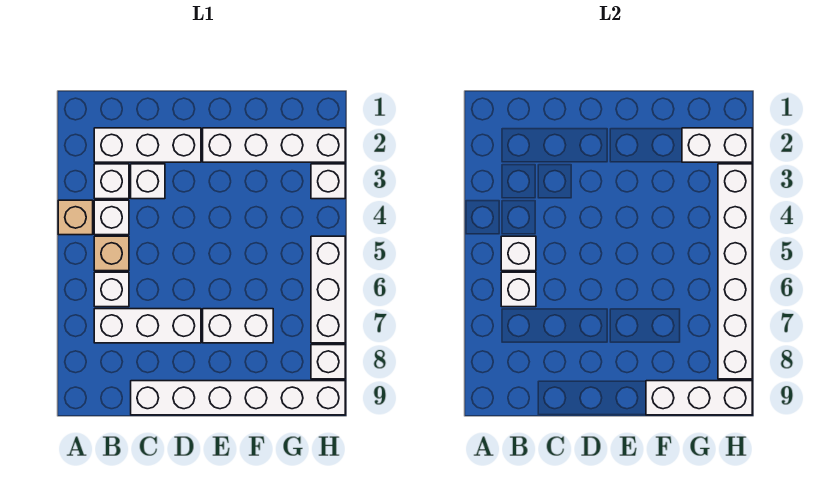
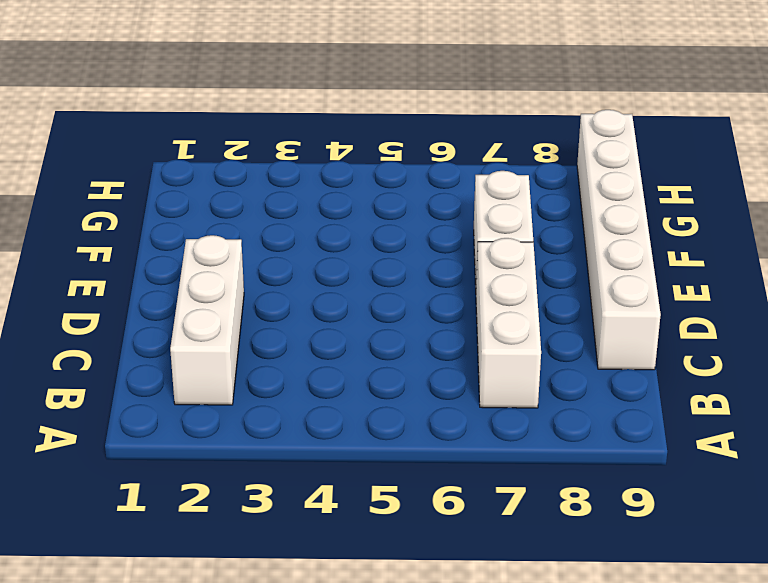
none -> tan 1x1 brick [58,200,93,235]
none -> white 1x1 brick [94,164,129,199]
none -> white 1x1 brick [94,200,129,235]

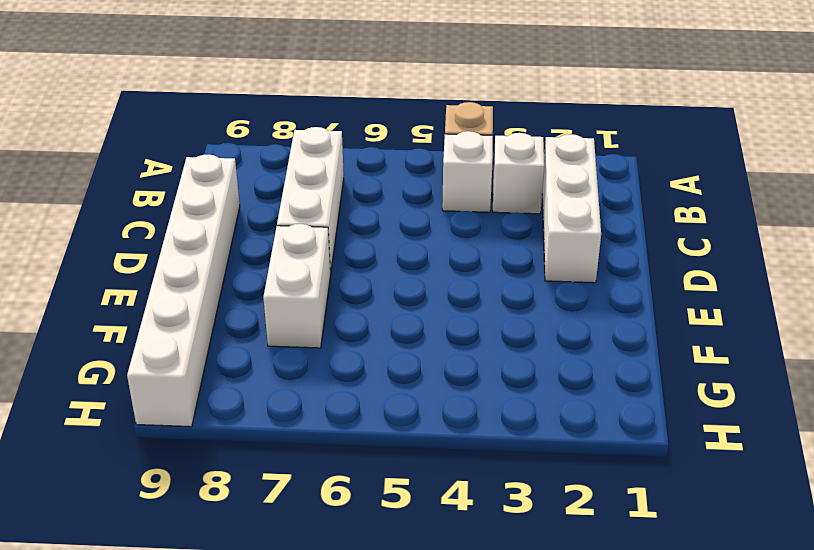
none -> tan 1x1 brick [94,236,129,271]
none -> white 1x1 brick [94,272,129,307]
none -> white 1x1 brick [131,164,165,199]

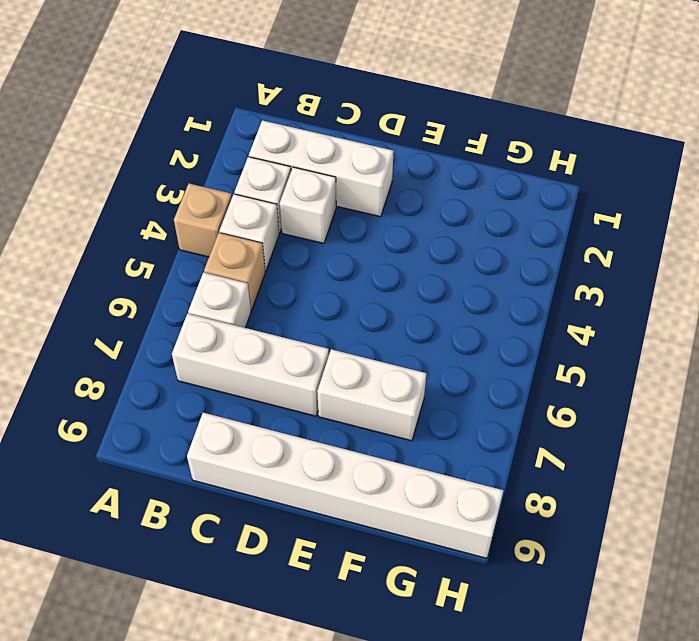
none -> white 1x4 brick [203,128,345,162]
none -> white 1x1 brick [311,164,345,199]
none -> white 1x3 brick [311,236,345,343]

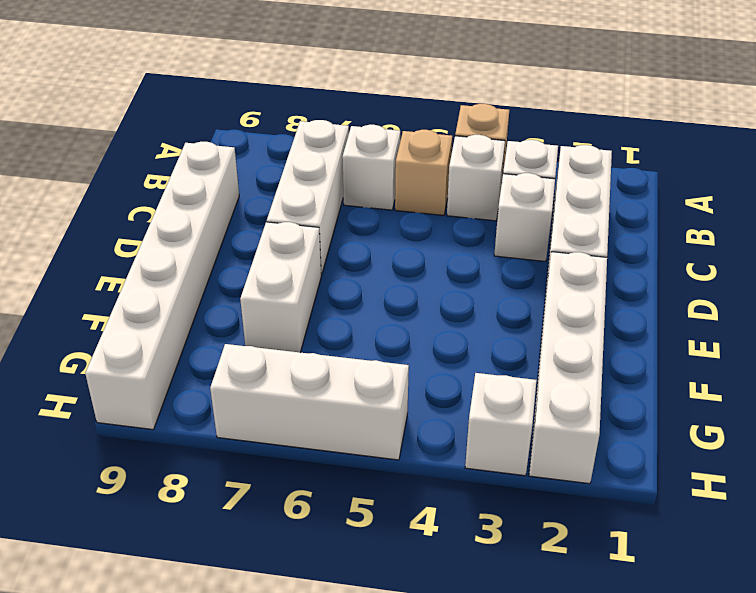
none -> white 1x1 brick [311,345,345,379]
none -> white 1x1 brick [501,236,536,271]
none -> white 1x1 brick [501,272,536,307]

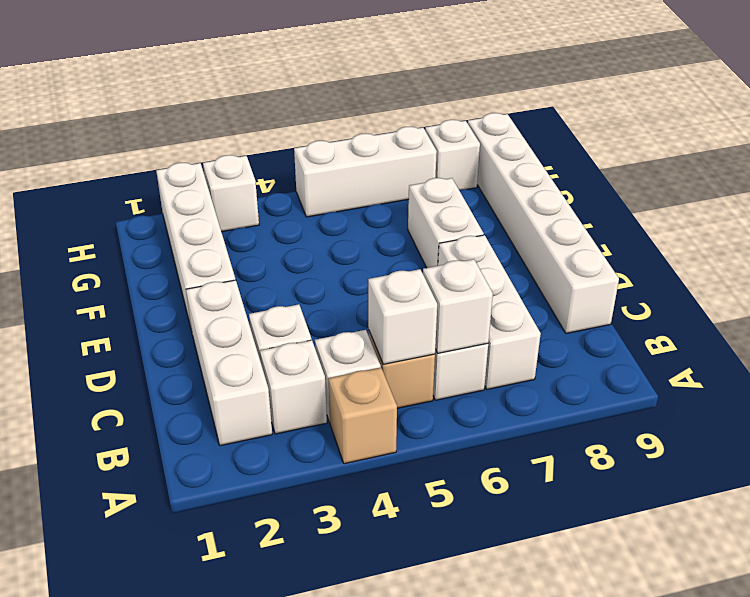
none -> white 1x3 brick [646,381,752,415]
none -> white 1x2 brick [682,128,752,162]
none -> white 1x6 brick [718,164,752,379]

